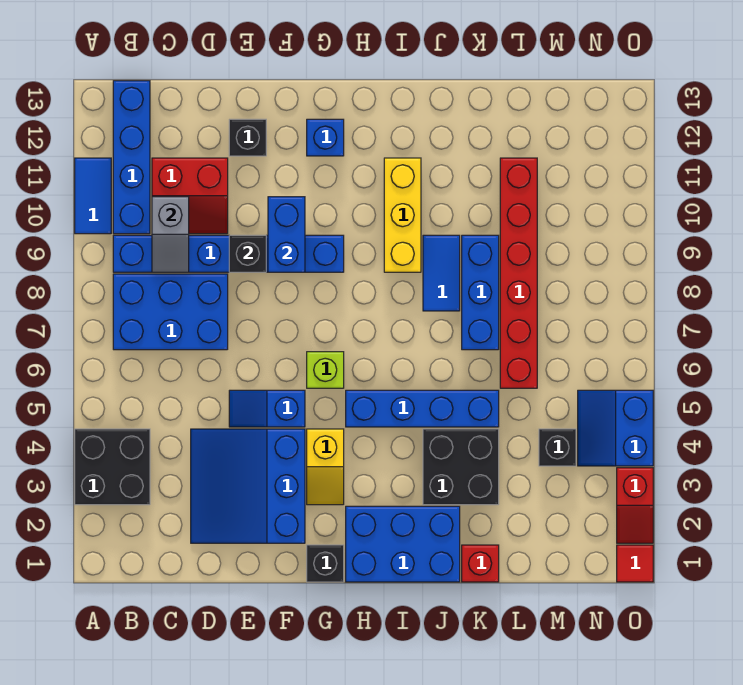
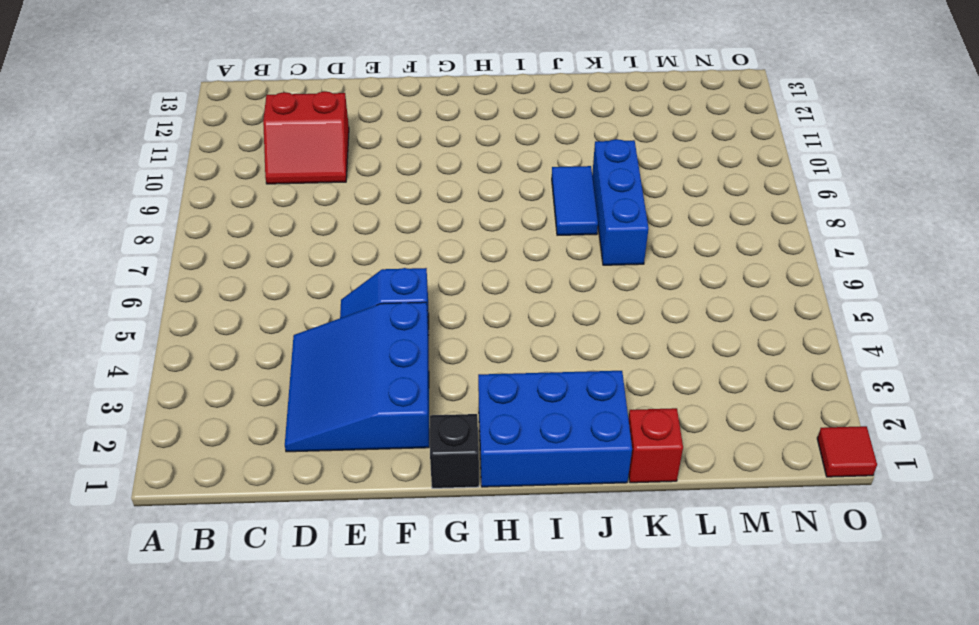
none -> black 2x2 brick [75,429,150,505]
none -> blue 1x2 tile [75,158,111,234]
none -> blue 2x3 brick [113,274,228,350]

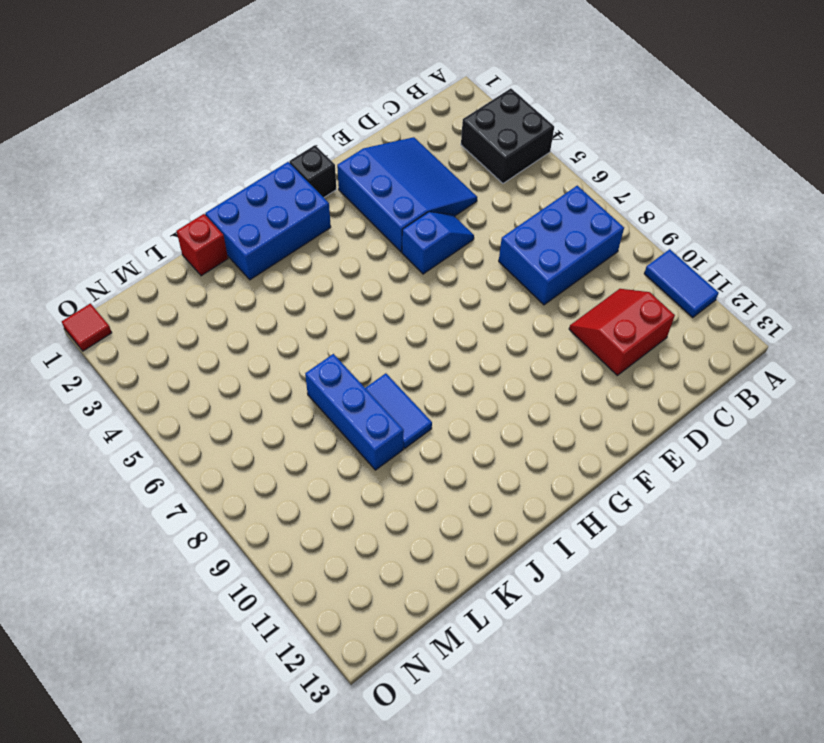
none -> blue 1x6 brick [113,235,344,272]
none -> blue 1x4 brick [113,81,150,234]
none -> black 1x1 brick [229,119,266,156]

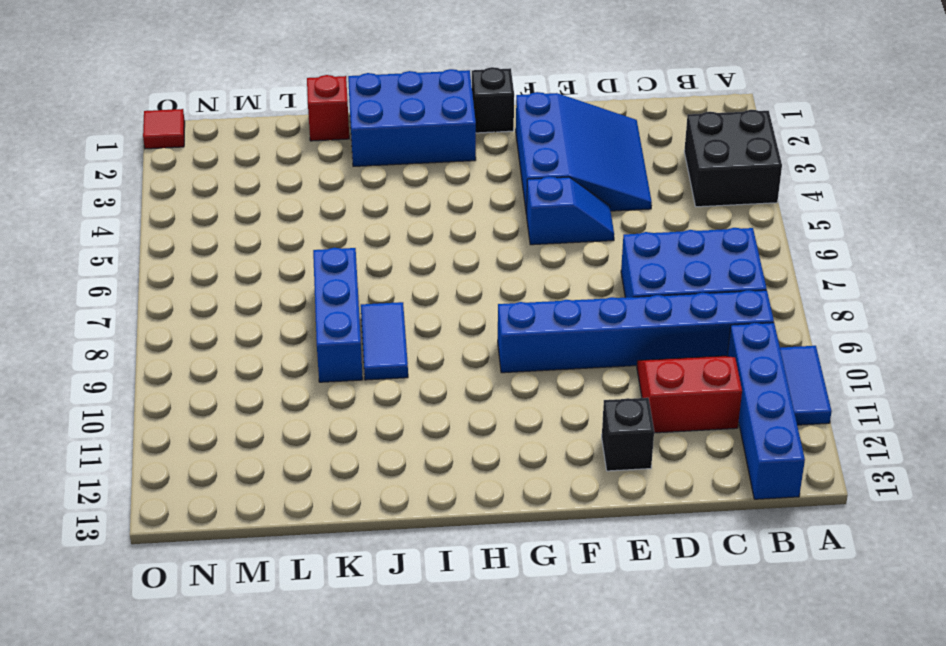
none -> yellow 1x2 slope [307,429,344,505]
none -> lime 1x1 brick [307,352,344,388]
none -> blue 1x1 brick [307,119,344,156]

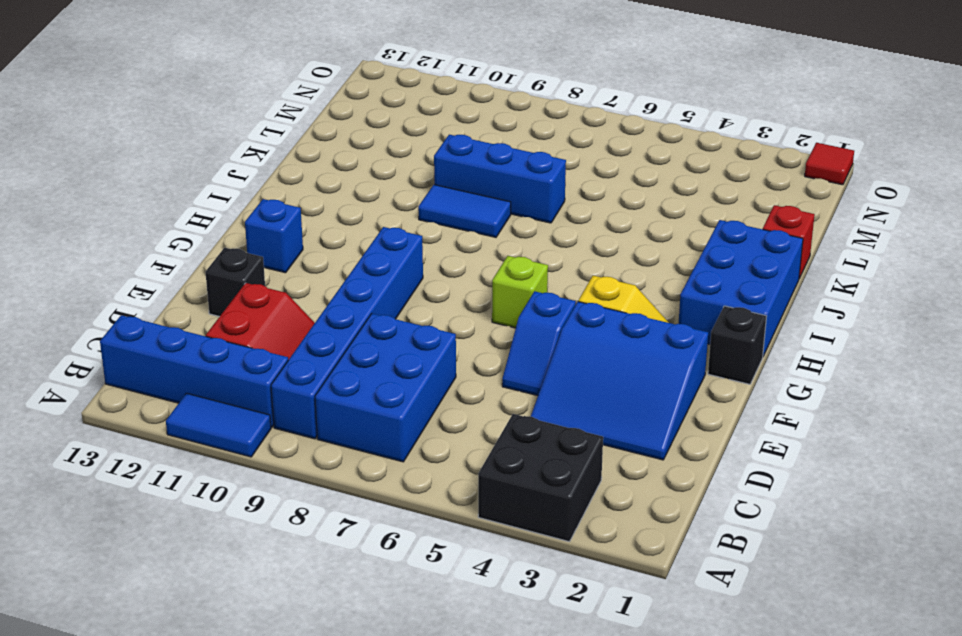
none -> blue 1x4 brick [346,390,499,427]
none -> yellow 1x3 brick [384,158,421,272]
none -> black 2x2 brick [423,429,499,505]

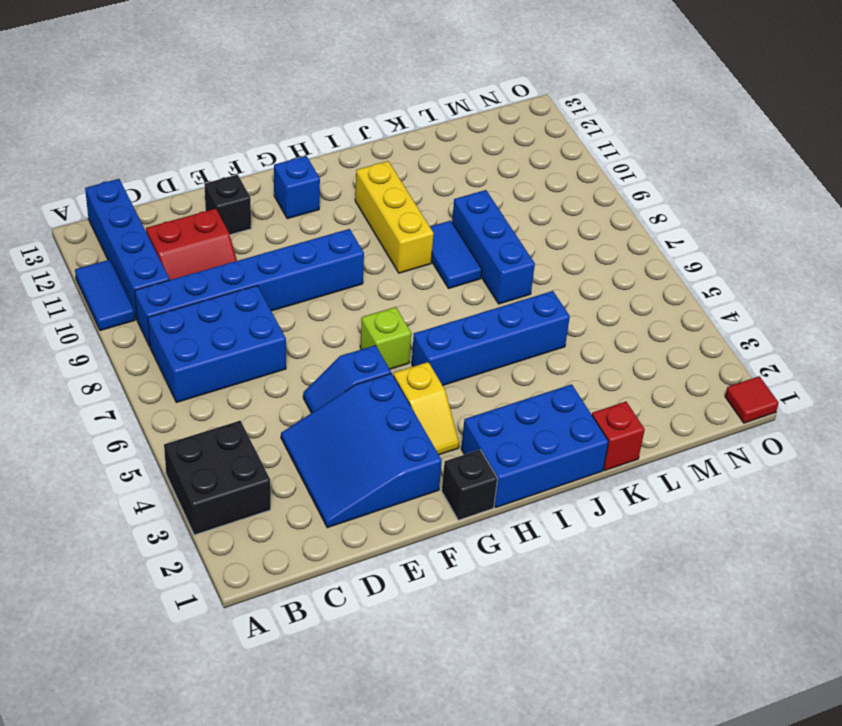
none -> black 2x2 brick [423,429,499,505]
none -> red 1x6 brick [500,158,537,388]
none -> black 1x1 brick [539,429,576,466]

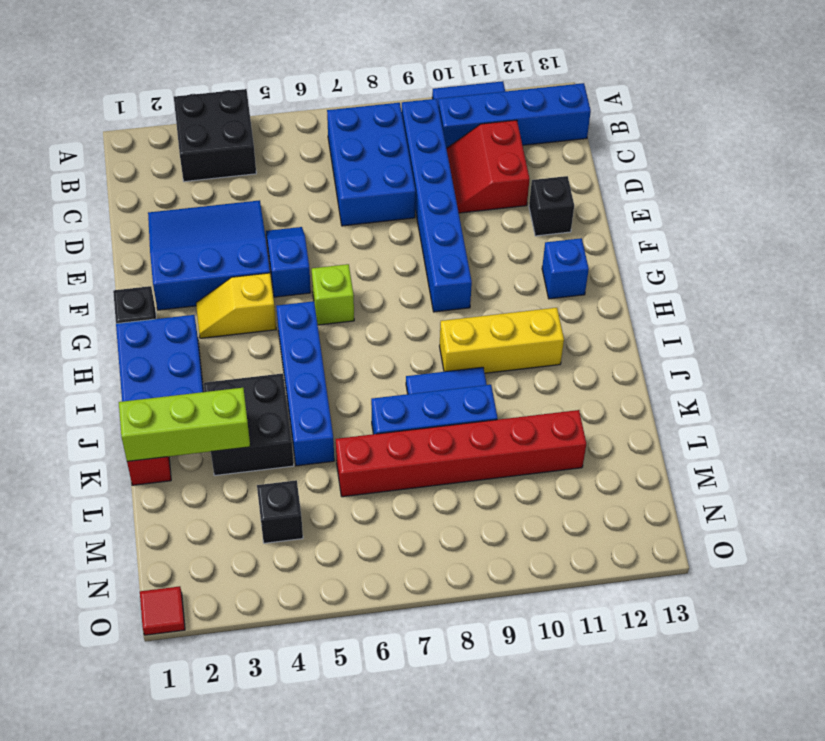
lime 1x3 brick [119,388,250,461] -> none
none -> blue 2x2 slope [578,390,653,466]
none -> red 1x2 slope [617,468,653,543]
none -> grey 1x2 slope [152,197,189,272]

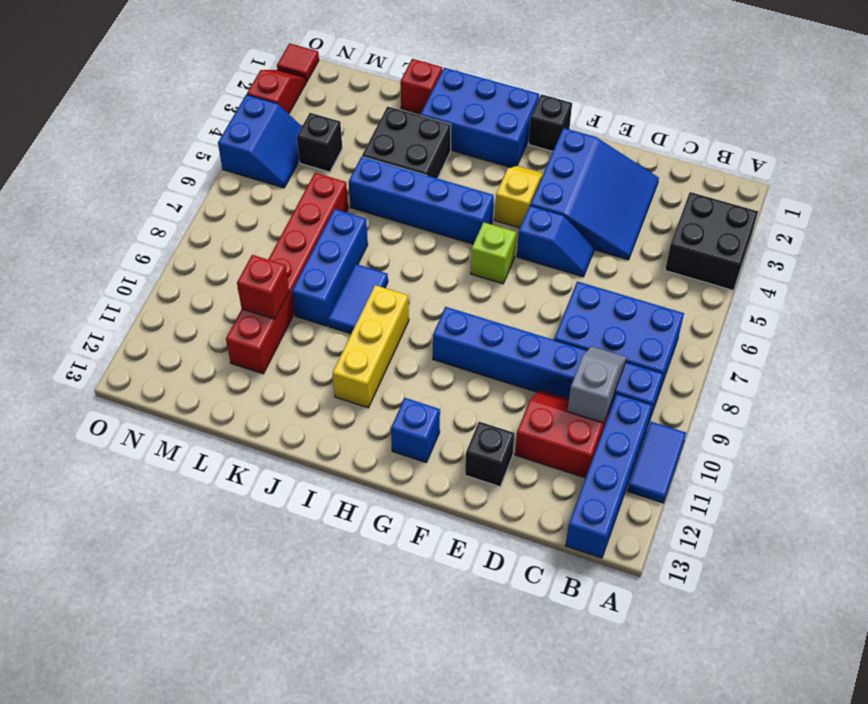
red 1x1 brick [237,255,289,319] -> none
none -> black 1x1 brick [229,235,266,272]
none -> blue 1x2 brick [268,197,305,272]

